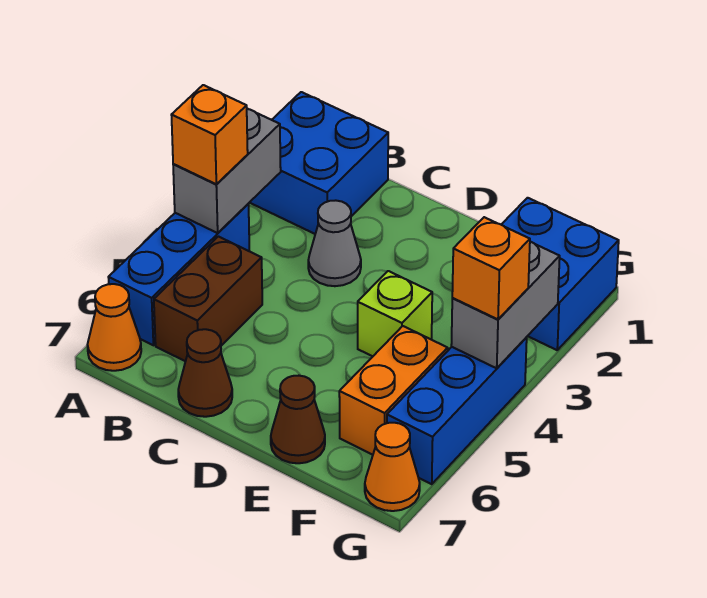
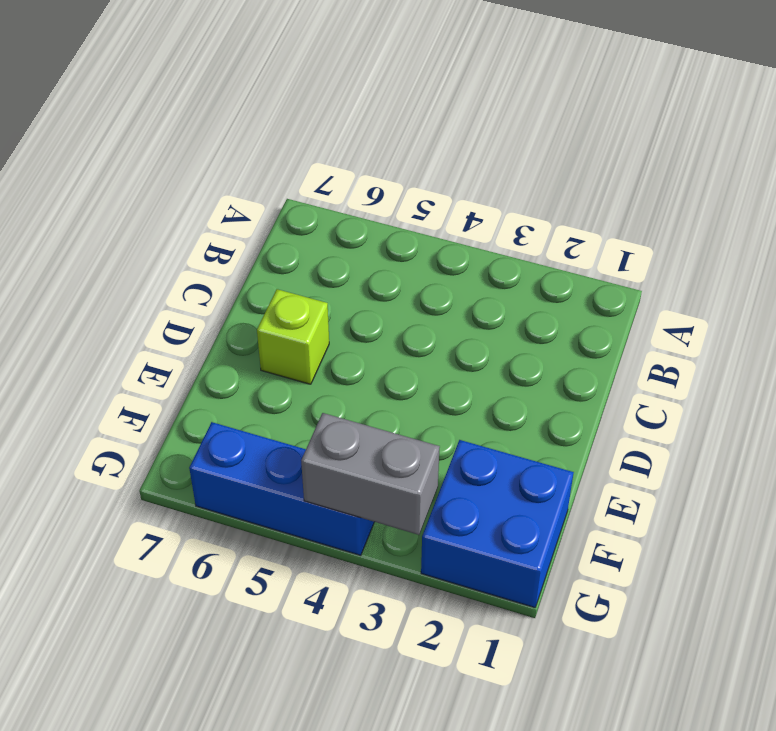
lime 1x1 brick [257,289,329,384] -> lime 1x1 brick moved to [358,271,432,356]
none -> blue 2x2 brick [249,92,388,234]
none -> blue 1x3 brick [108,204,249,345]
none -> orange 1x1 cone [87,284,141,371]

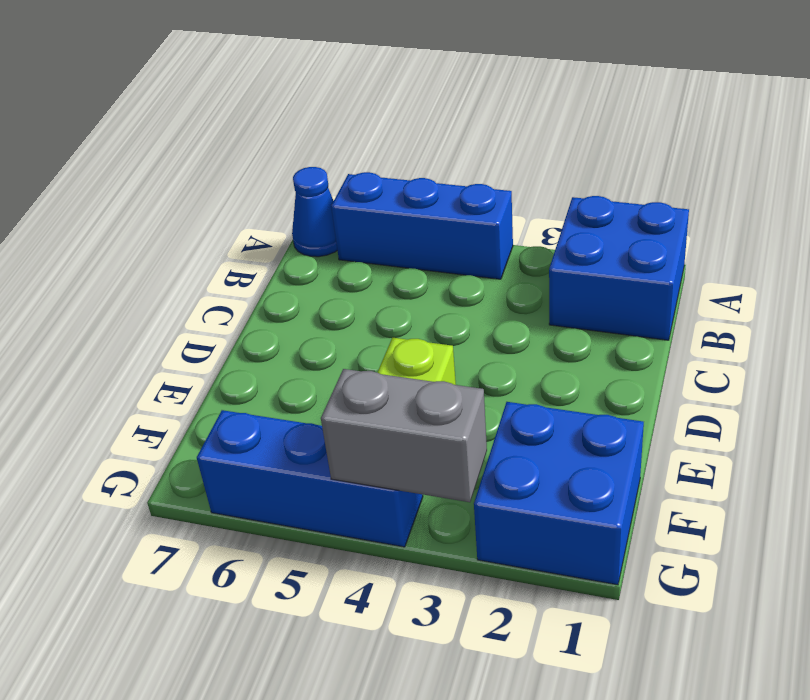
blue 1x1 cone [292,167,337,257] -> orange 1x1 cone [87,284,141,371]
none -> brown 1x2 brick [154,237,262,361]
none -> grey 1x1 cone [308,200,361,286]
none -> brown 1x1 cone [178,329,232,417]

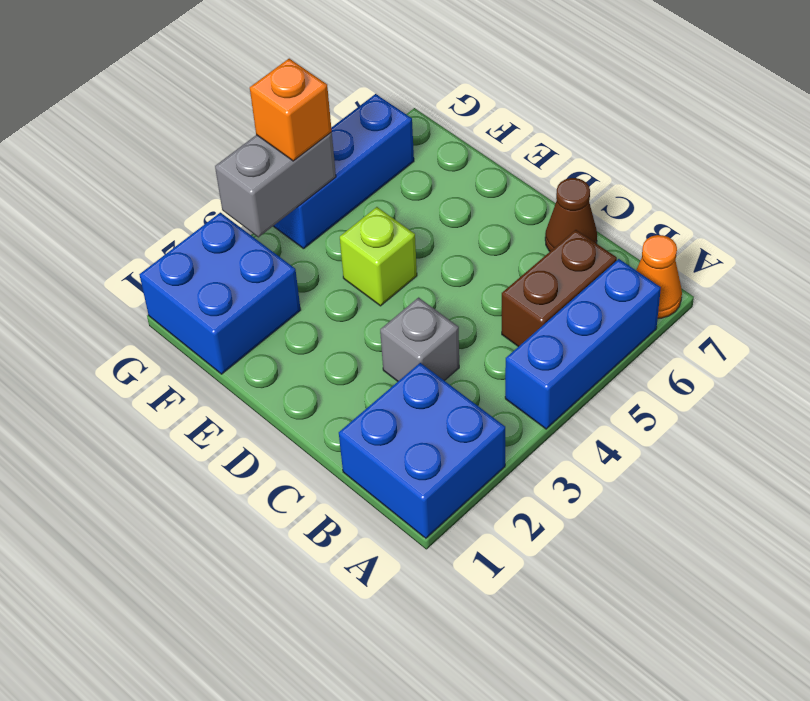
grey 1x1 brick [380,298,459,381] -> grey 1x1 cone [308,200,361,286]
none -> brown 1x1 cone [271,376,325,463]
none -> orange 1x2 brick [339,326,448,455]
none -> orange 1x1 cone [365,423,420,511]

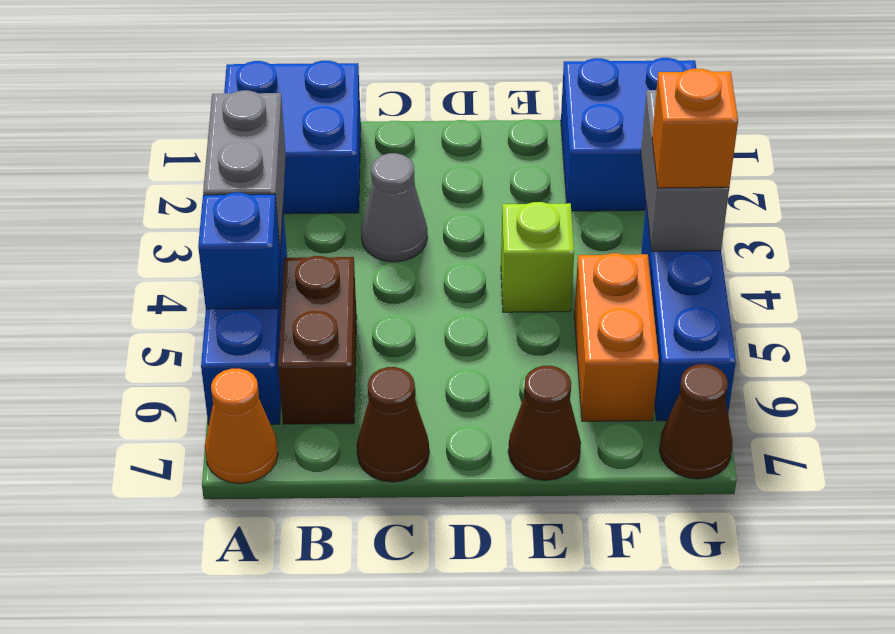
blue 1x1 brick [198,193,280,309] -> none
brown 1x1 cone [659,364,733,479] -> orange 1x1 cone [365,423,420,511]
none -> orange 1x1 brick [172,85,248,184]

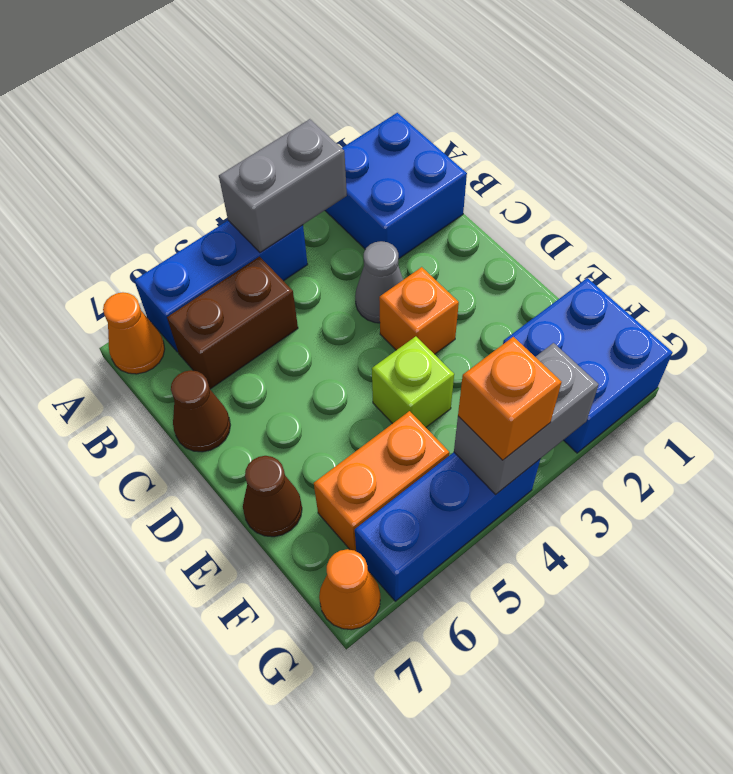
orange 1x1 brick [379,267,459,354] -> orange 1x1 brick moved to [172,85,248,184]

